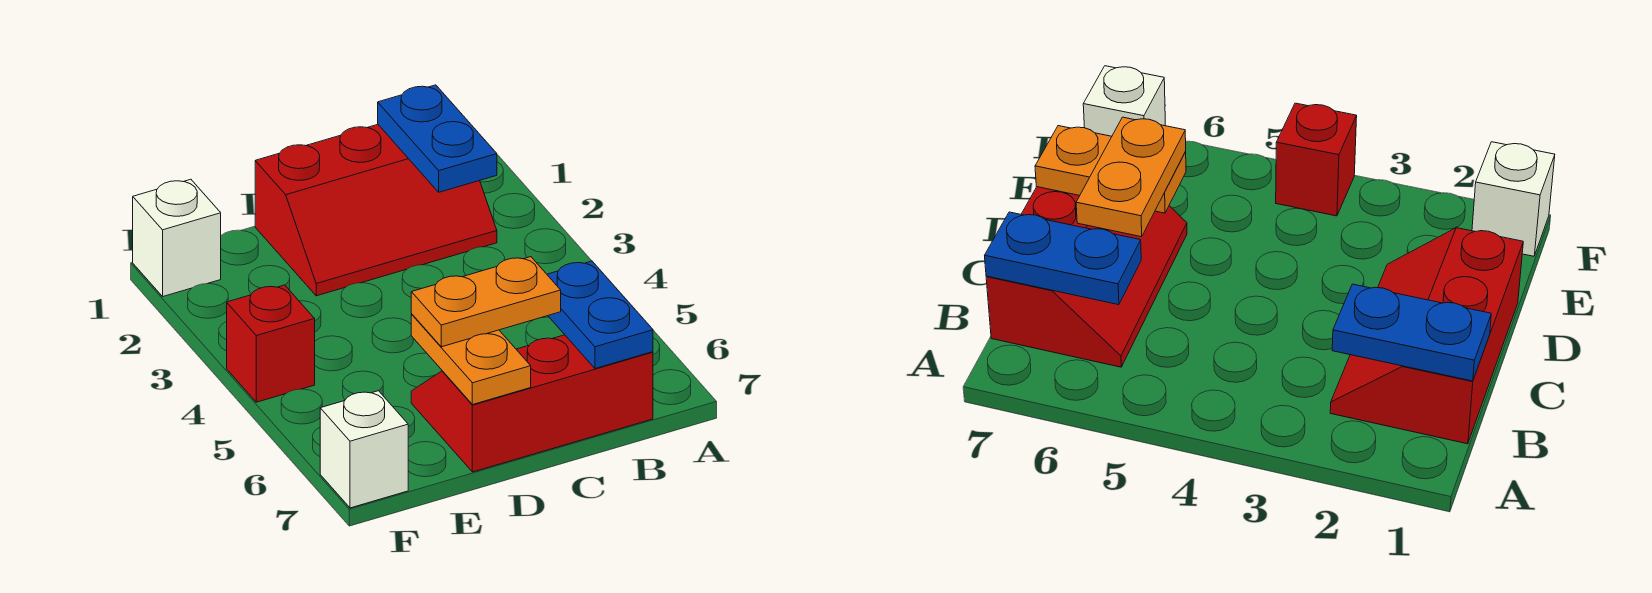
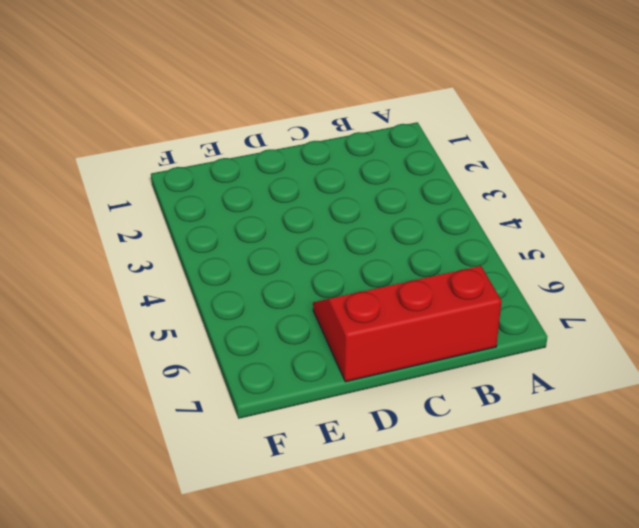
none -> red 2x3 slope [255,124,497,296]
none -> white 1x1 brick [133,179,221,296]

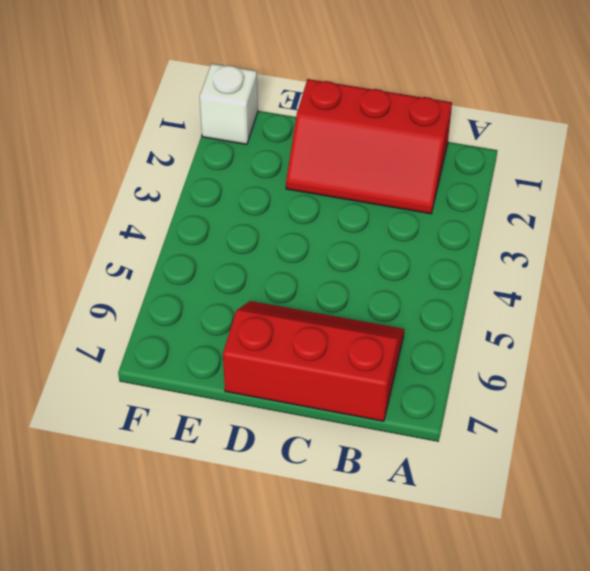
none -> red 1x1 brick [227,285,315,402]
none -> white 1x1 brick [320,391,408,508]

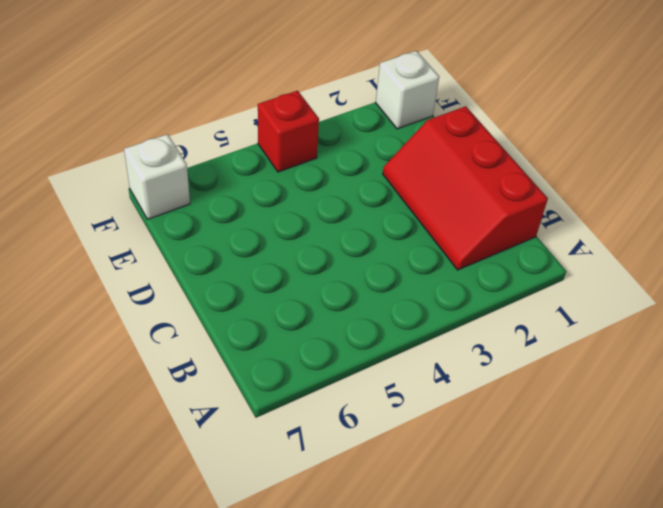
none -> red 2x3 slope [411,335,653,472]
none -> blue 1x2 plate [378,85,497,192]

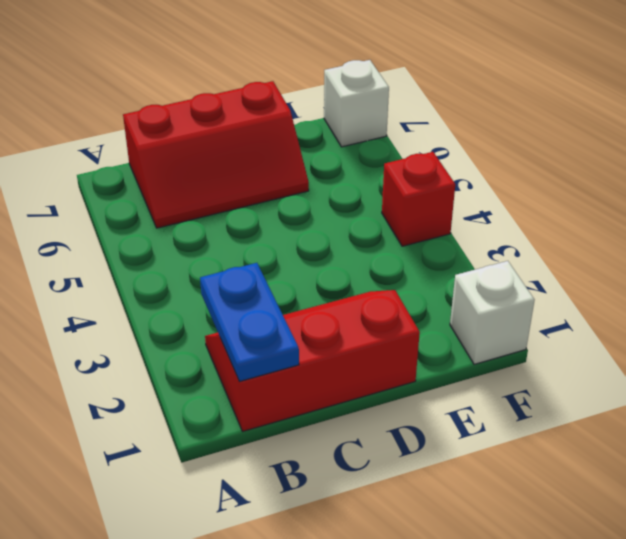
none -> blue 1x2 plate [547,261,653,369]
none -> orange 1x2 plate [411,314,531,405]

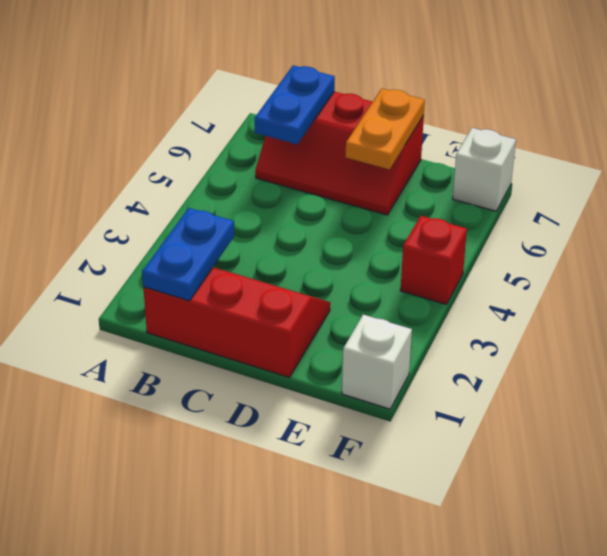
none -> orange 1x2 plate [411,257,561,347]

